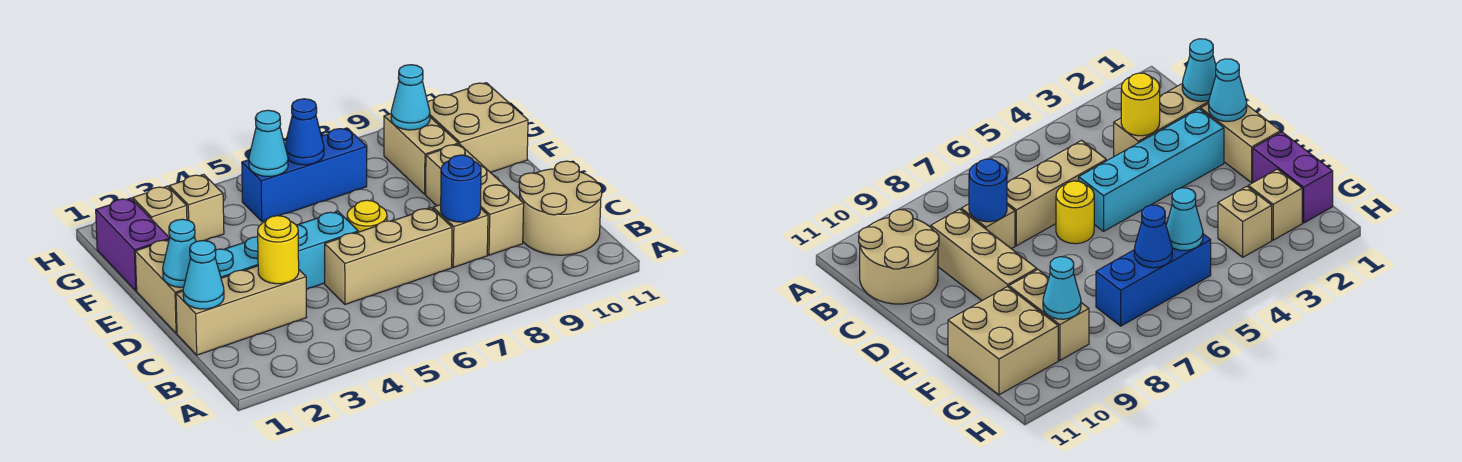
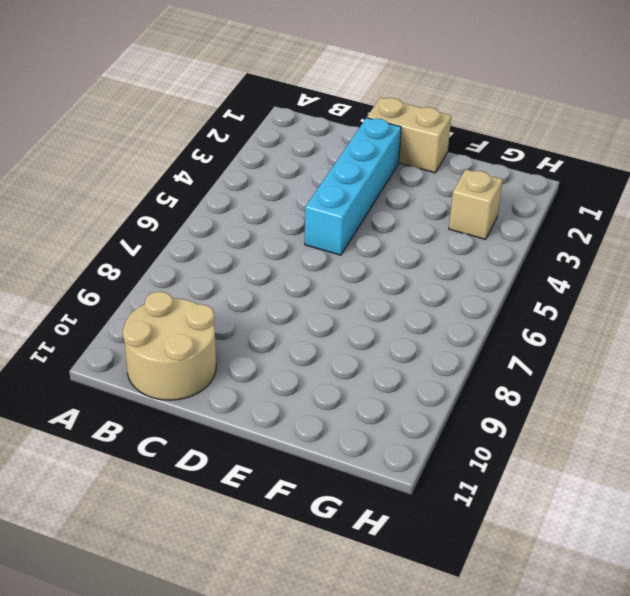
none -> tan 1x3 brick [176,266,307,355]
none -> tan 1x3 brick [325,208,452,304]
none -> tan 1x1 brick [433,205,488,267]

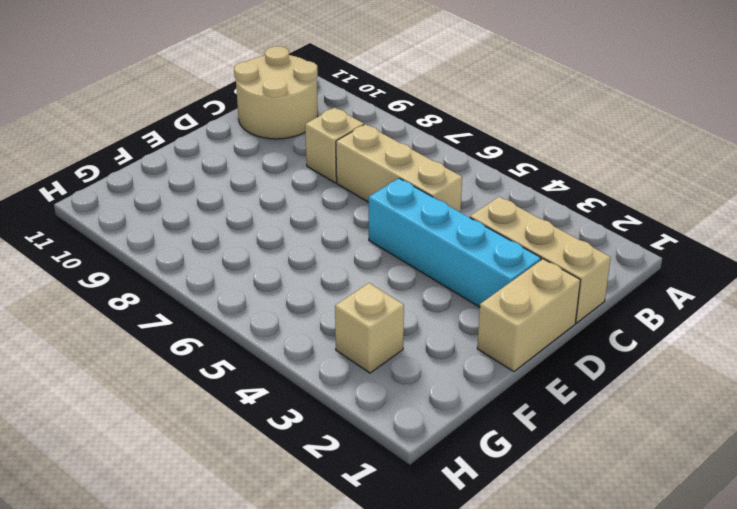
none -> tan 1x3 brick [426,144,524,255]
none -> yellow 1x1 round brick [347,200,387,232]
none -> purple 1x2 brick [96,198,169,291]

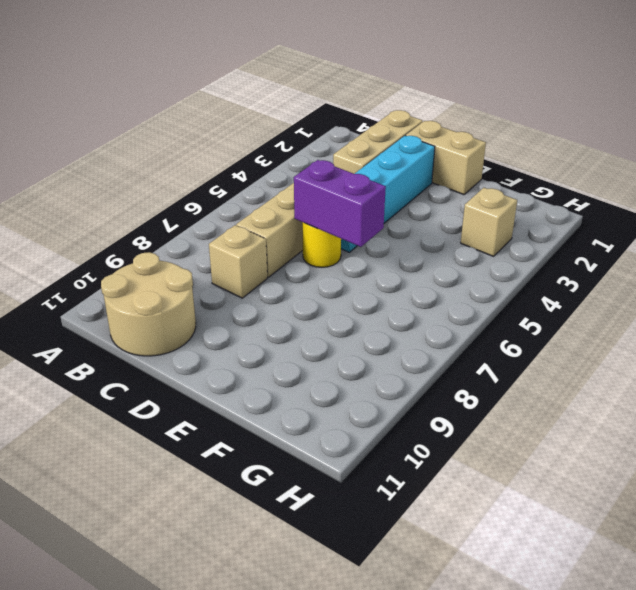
purple 1x2 brick [294,160,386,247] -> purple 1x2 brick moved to [96,198,169,291]
none -> tan 1x3 brick [426,144,524,255]
none -> tan 1x2 brick [384,114,458,194]
none -> tan 2x2 brick [428,83,528,172]

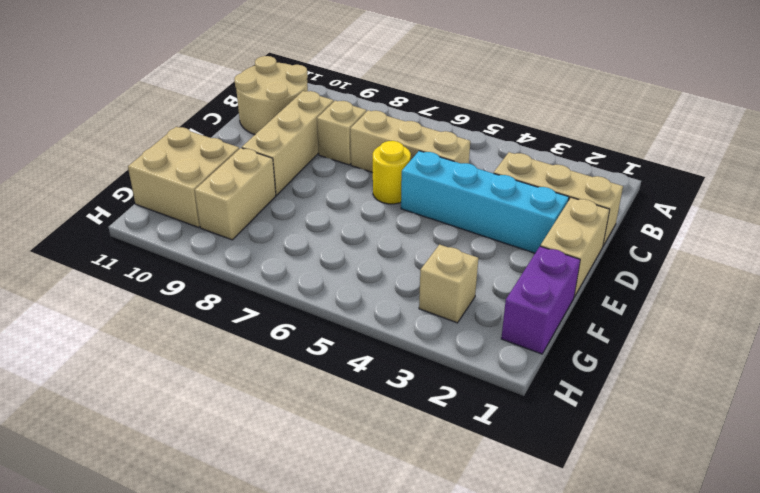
none -> tan 1x1 brick [133,186,187,238]
none -> blue 1x3 brick [242,128,367,221]
none -> cyan 1x1 cone [183,241,224,309]

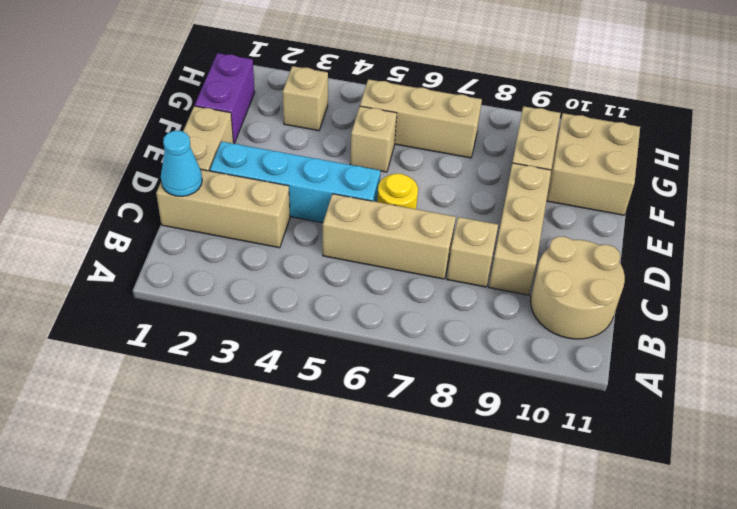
tan 1x1 brick [350,106,397,172] -> tan 1x1 brick moved to [133,186,187,238]
tan 1x3 brick [360,79,482,158] -> blue 1x3 brick [242,128,367,221]
none -> yellow 1x1 round brick [258,216,299,284]
none -> blue 1x1 round brick [441,155,481,222]
none -> cyan 1x1 cone [163,219,196,287]

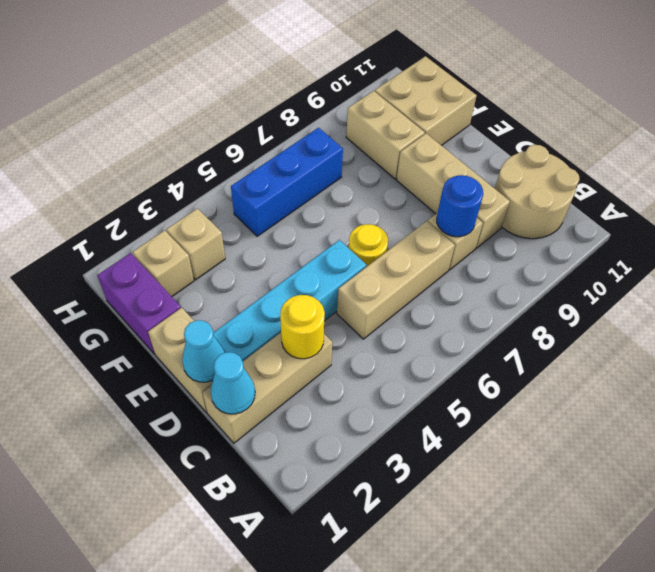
none -> cyan 1x1 cone [249,110,288,176]
none -> blue 1x1 cone [285,99,324,165]
none -> cyan 1x1 cone [391,65,430,130]

